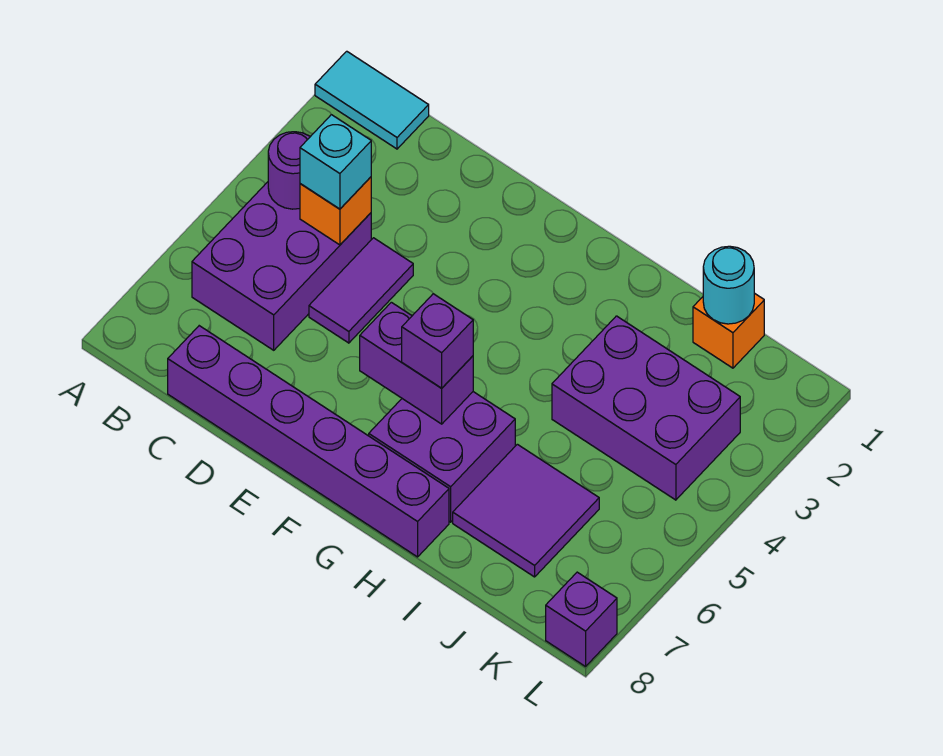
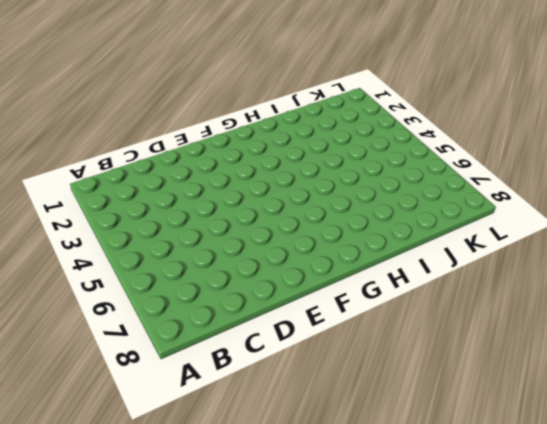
none -> cyan 1x2 tile [315,51,429,149]
none -> purple 2x3 brick [192,182,371,350]
none -> purple 1x6 brick [168,326,449,557]

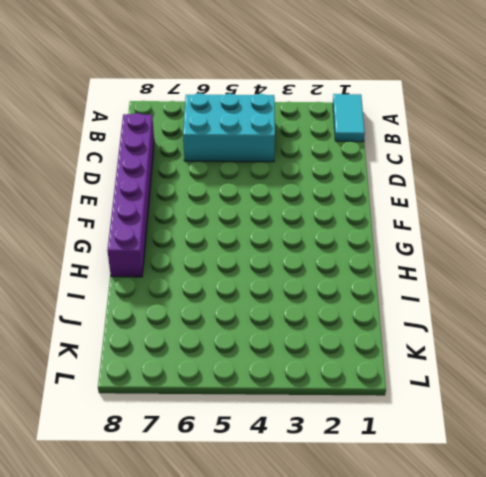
cyan 2x3 brick [183,93,275,162] -> purple 2x3 brick [192,182,371,350]
none -> purple 1x2 tile [309,238,413,343]
none -> purple 2x2 brick [369,392,515,522]
none -> purple 2x3 brick [552,316,740,500]

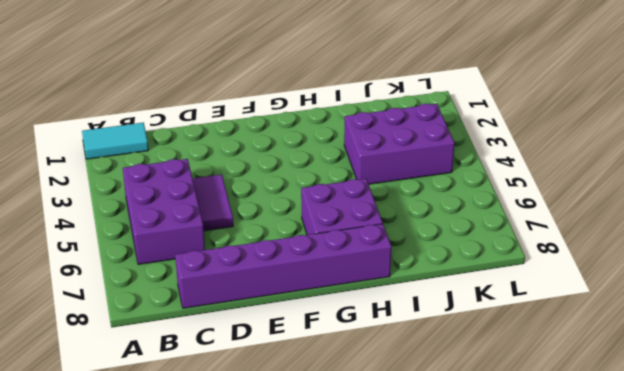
none -> purple 2x2 tile [453,444,599,577]
none -> orange 1x1 brick [693,293,764,368]
none -> purple 1x1 brick [546,572,617,667]

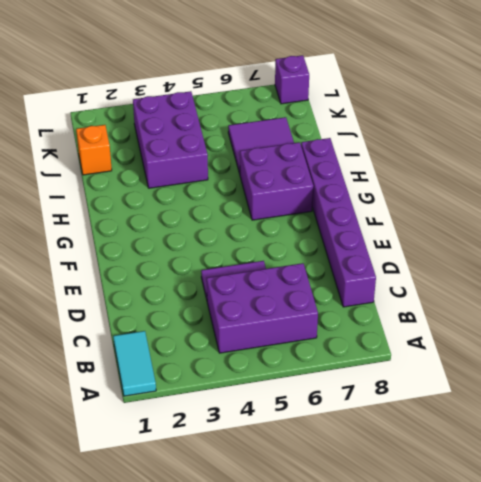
none -> purple 1x1 round brick [268,132,310,209]
none -> orange 1x1 brick [300,177,371,245]
none -> purple 1x2 brick [360,302,473,424]

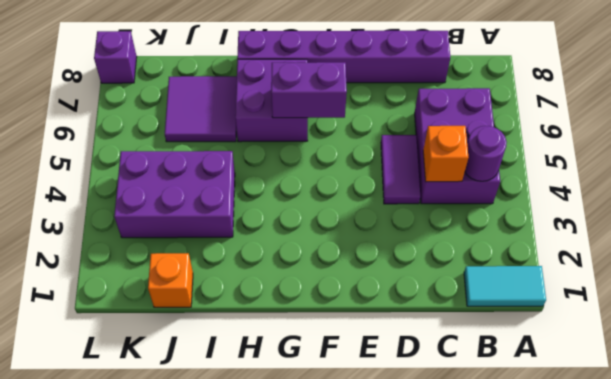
none -> cyan 1x1 round brick [703,246,754,324]
none -> cyan 1x1 brick [300,115,371,209]
none -> purple 1x1 brick [402,294,473,388]

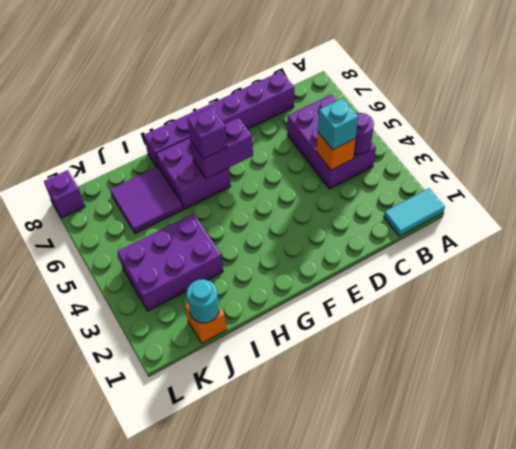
none -> purple 1x2 tile [309,238,413,343]

